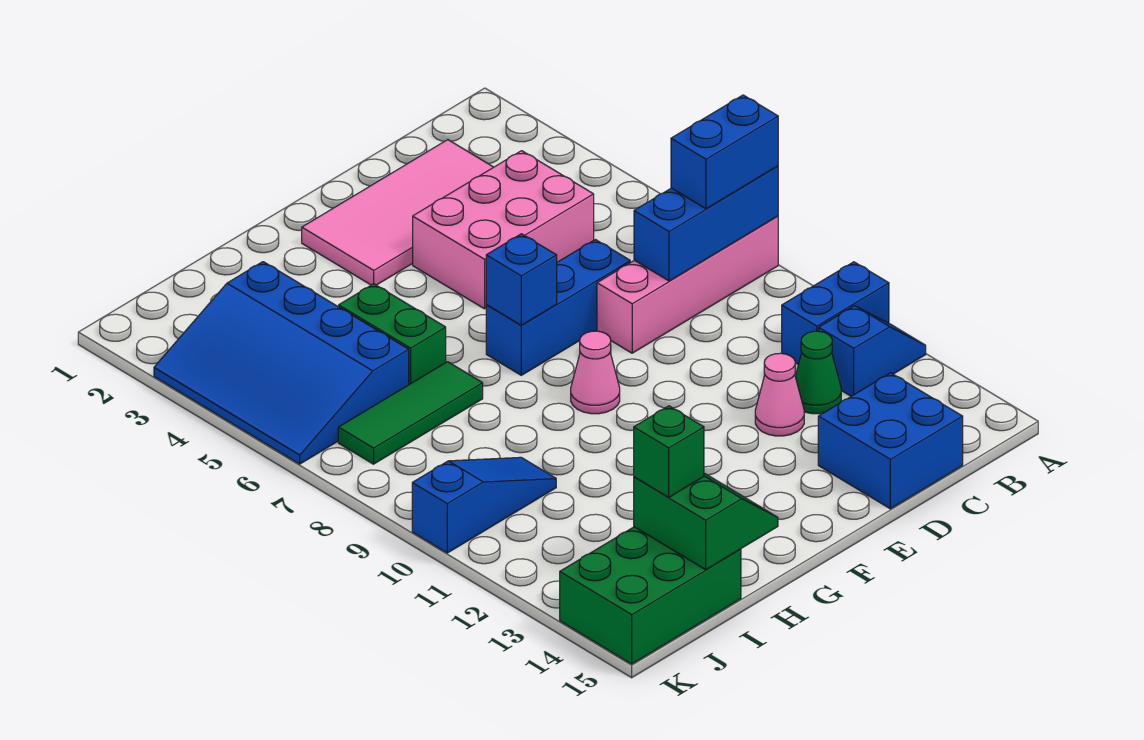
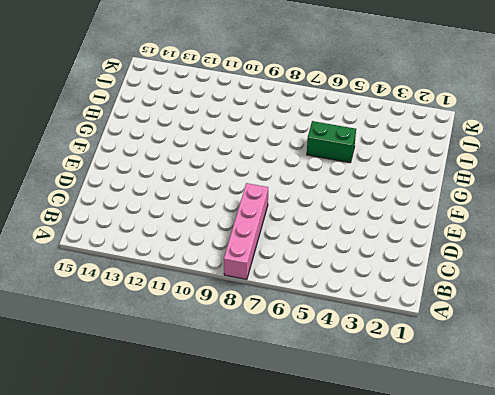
none -> blue 1x2 brick [782,262,889,365]
none -> blue 1x2 slope [819,306,926,396]
none -> pink 2x4 tile [302,140,493,285]

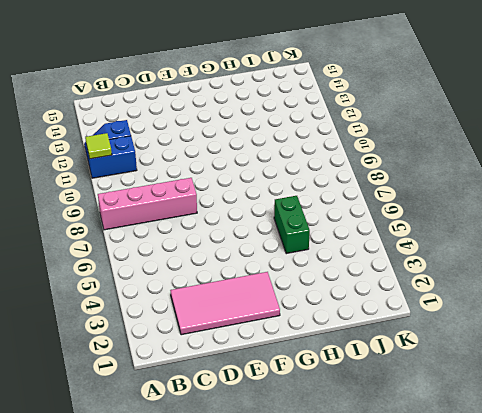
lime 1x1 tile [85,133,112,159] -> none
none -> pink 2x3 brick [413,151,594,309]
none -> green 1x1 cone [795,331,841,414]
none -> blue 2x2 brick [818,373,963,509]

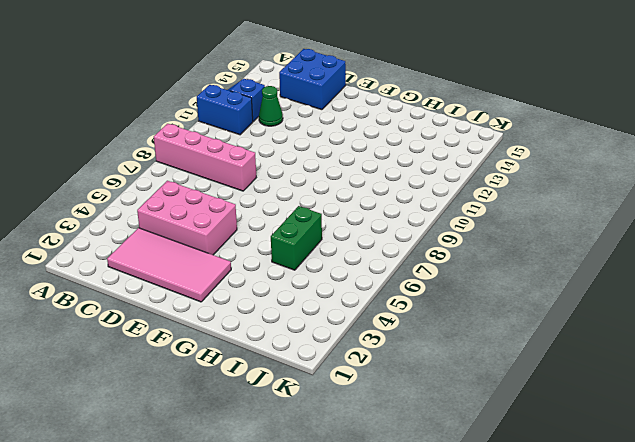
none -> blue 1x3 brick [486,240,630,375]
none -> pink 1x1 cone [755,353,804,436]
none -> pink 1x1 cone [571,331,620,414]

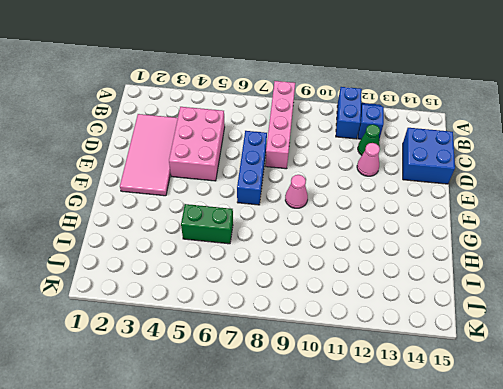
none -> green 1x3 tile [338,362,483,464]
none -> blue 3x4 slope [154,262,409,464]
none -> blue 1x3 slope [412,457,556,553]

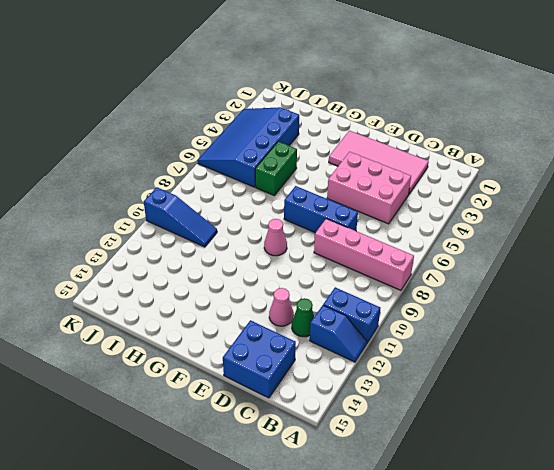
none -> green 1x3 tile [338,362,483,464]
none -> green 2x3 brick [560,527,741,664]
none -> blue 1x3 brick [634,166,778,281]

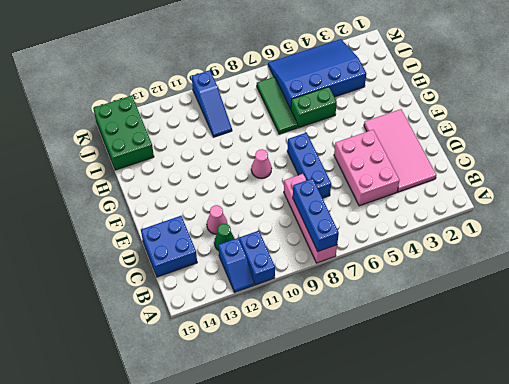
none -> blue 1x1 brick [486,234,557,325]
none -> green 2x2 slope [634,473,778,570]
none -> blue 1x2 brick [671,95,778,209]

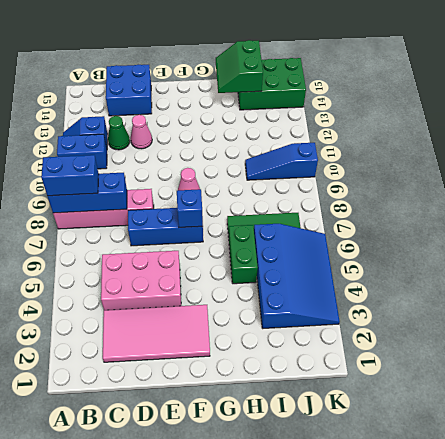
none -> green 1x1 brick [634,406,704,497]

